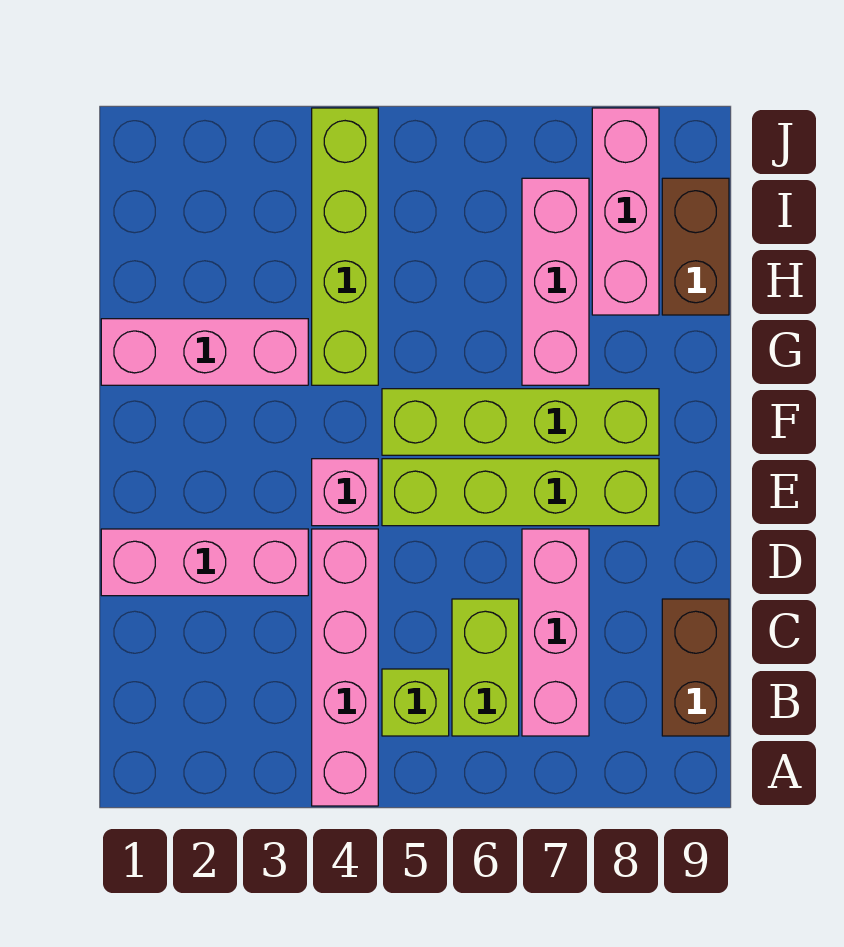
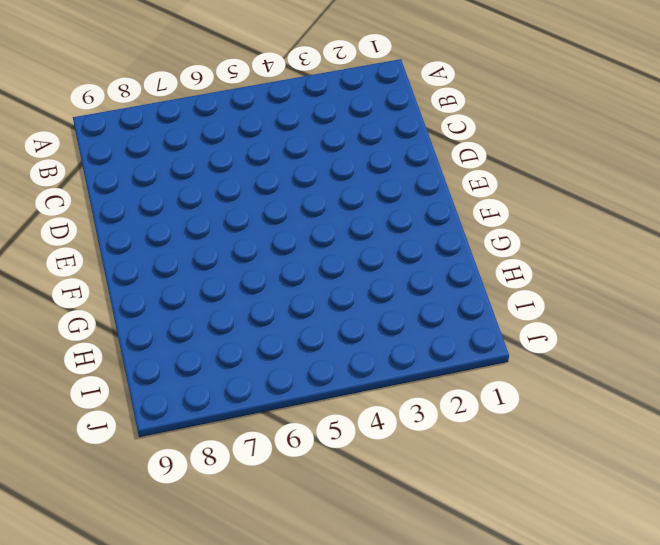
none -> pink 1x4 brick [312,529,378,806]
none -> lime 1x1 brick [382,669,449,736]
none -> lime 1x2 brick [452,599,519,736]

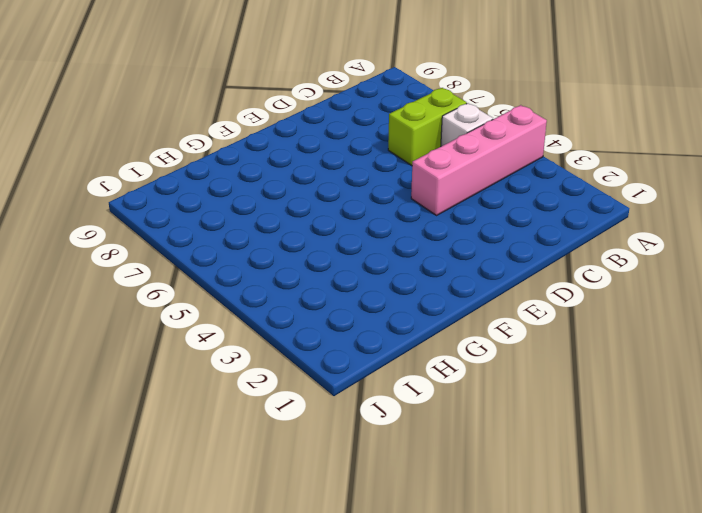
white 1x1 brick [441,103,493,146] -> lime 1x1 brick [382,669,449,736]
none -> pink 1x3 brick [522,529,589,736]
none -> brown 1x2 brick [662,599,729,736]
none -> pink 1x3 brick [101,529,308,596]

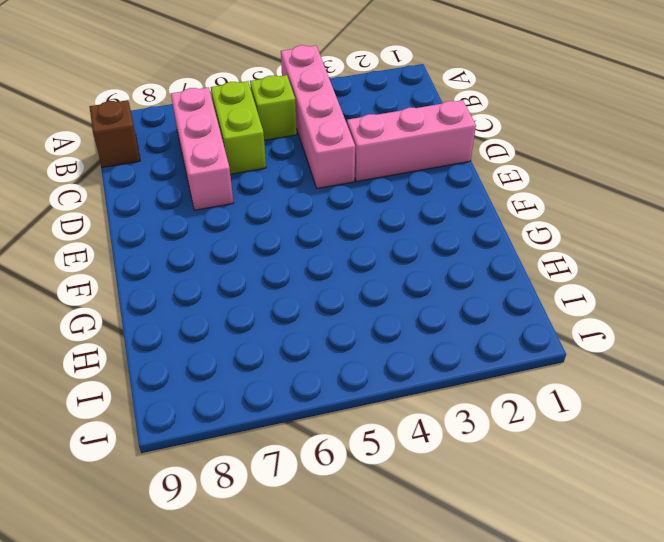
brown 1x1 brick [89,100,140,168] -> brown 1x2 brick [662,599,729,736]
none -> pink 1x1 brick [312,459,378,526]
none -> lime 1x4 brick [382,459,659,526]
none -> lime 1x4 brick [382,389,659,455]

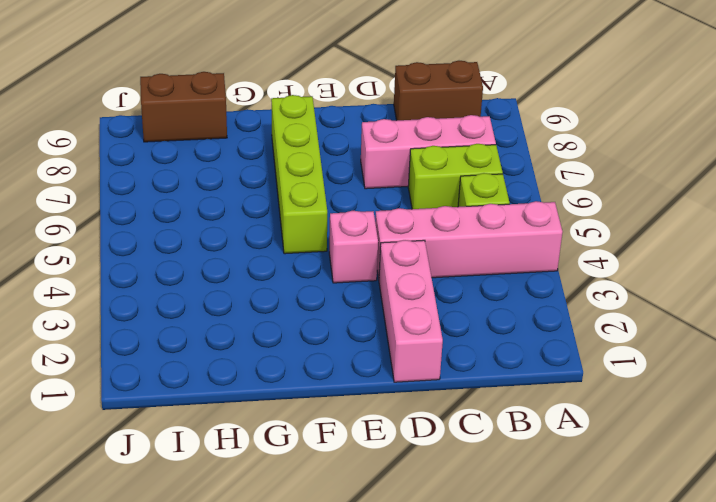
none -> lime 1x4 brick [382,459,659,526]
none -> pink 1x3 brick [101,319,308,385]
none -> lime 1x4 brick [312,108,378,385]

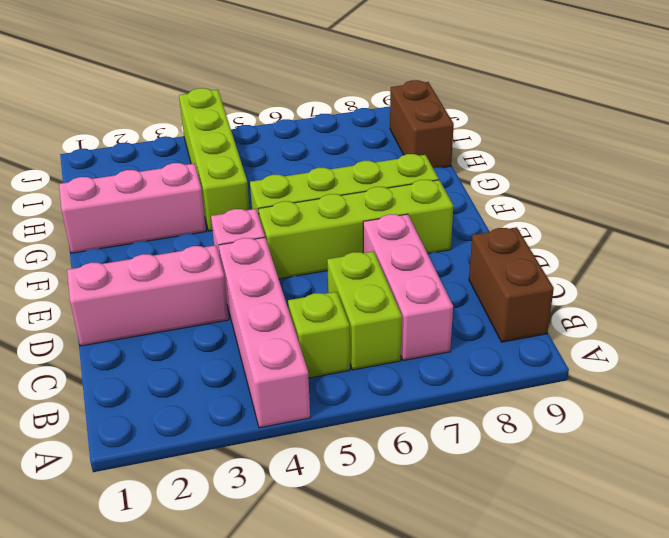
none -> pink 1x3 brick [522,178,589,385]
none -> pink 1x3 brick [592,108,659,315]

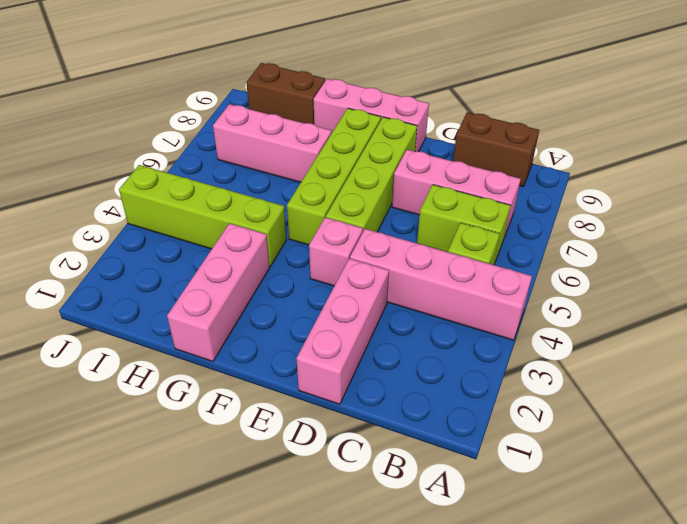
pink 1x3 brick [314,79,429,152] -> pink 1x3 brick moved to [592,108,659,315]

